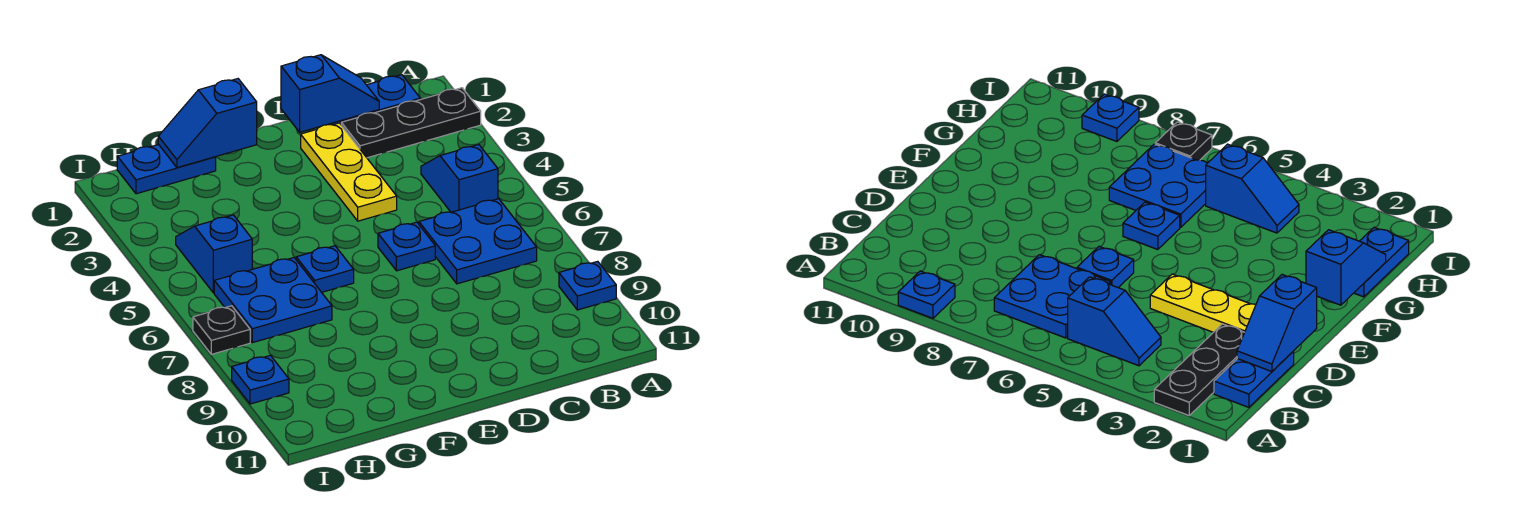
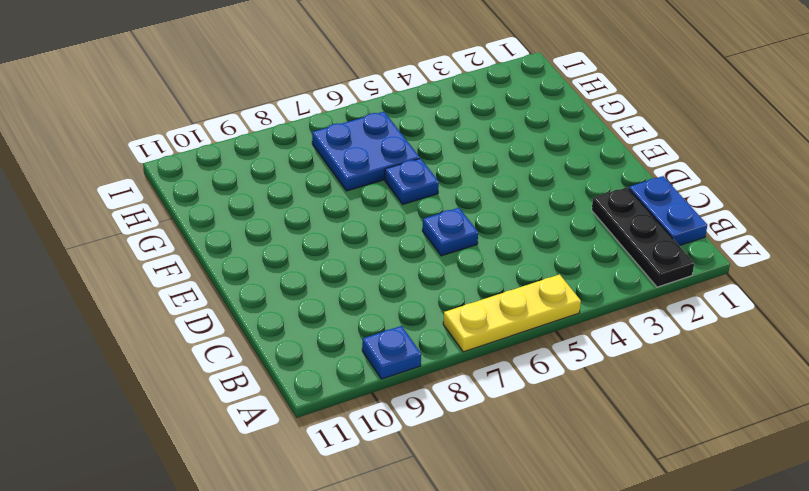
yellow 1x3 plate [443,274,581,352] -> yellow 1x3 plate moved to [301,123,397,221]
none -> blue 1x2 slope [421,145,498,212]
none -> blue 2x2 plate [419,199,537,284]
none -> blue 1x2 plate [117,145,216,194]

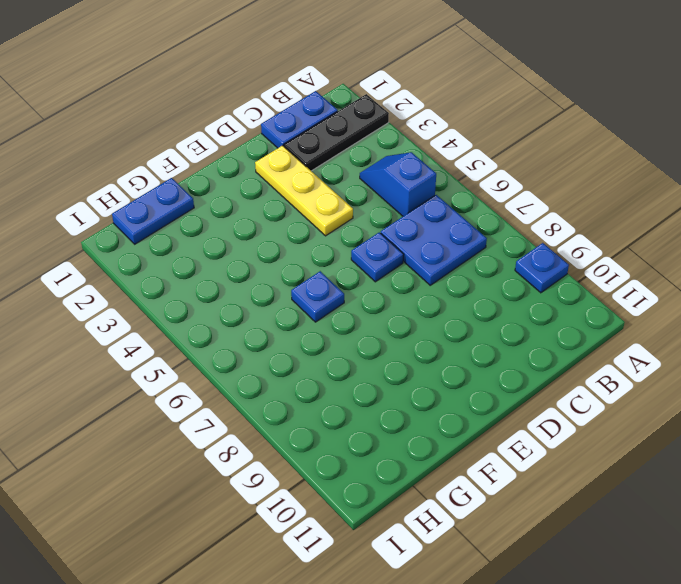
none -> blue 2x2 plate [214,258,332,343]
none -> blue 1x2 slope [176,215,252,293]
none -> black 1x1 plate [193,306,250,354]

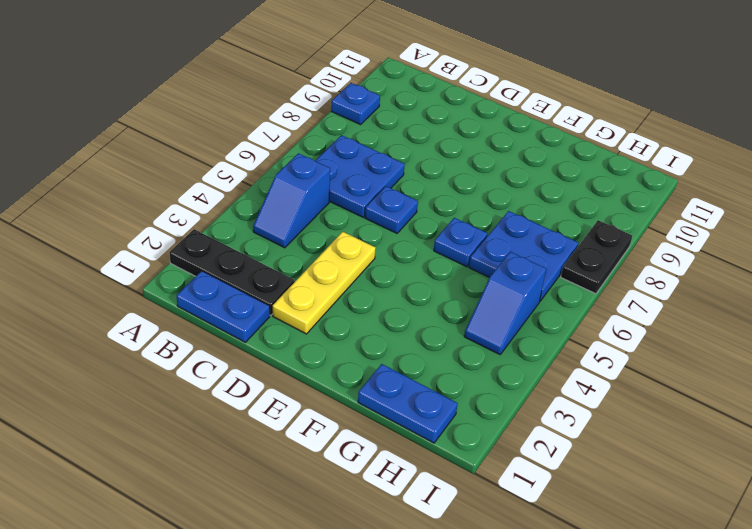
black 1x2 plate [561,220,632,294] -> black 1x1 plate [193,306,250,354]
none -> blue 1x1 plate [232,355,289,404]
none -> blue 1x2 slope [281,55,379,132]
none -> blue 1x2 slope [158,79,257,168]

